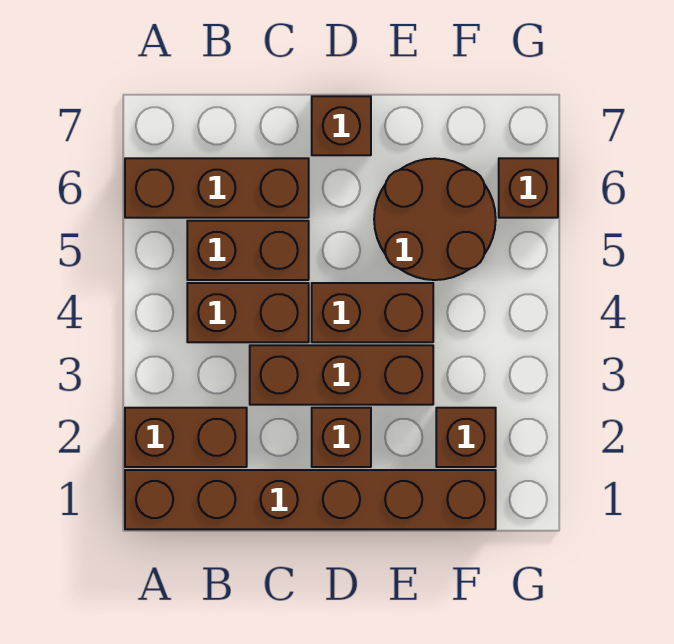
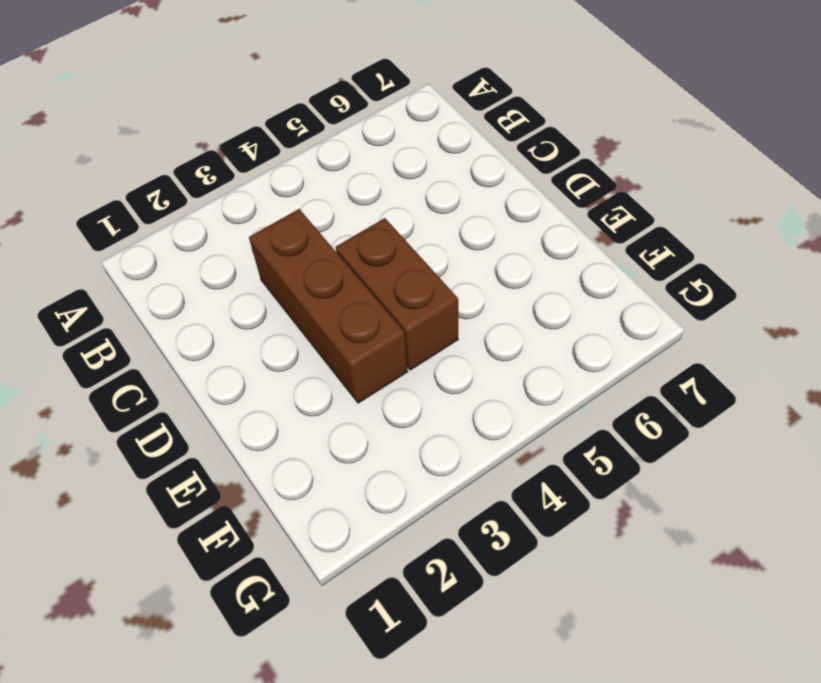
none -> brown 1x6 brick [125,470,496,529]
none -> brown 1x2 brick [125,408,247,467]
none -> brown 1x3 brick [125,158,309,218]

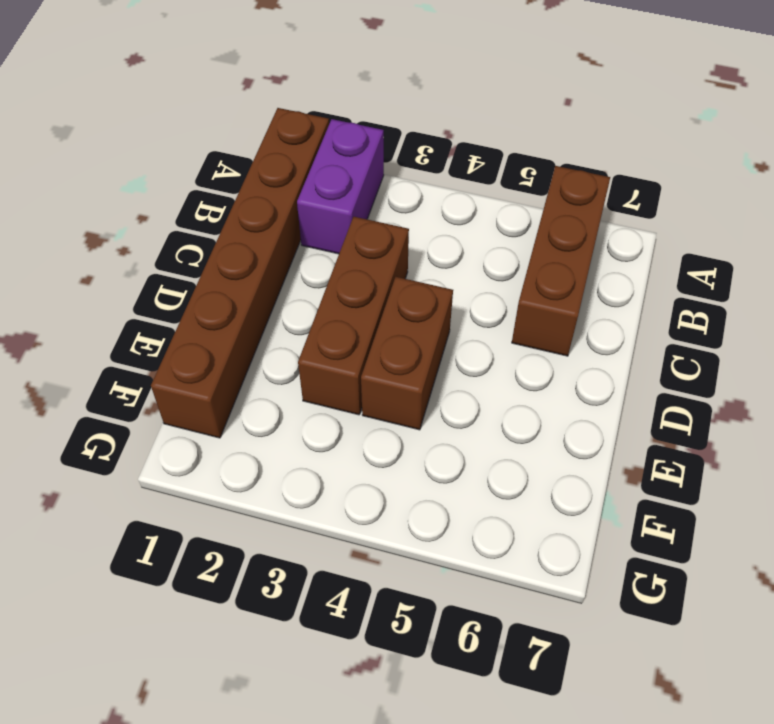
purple 1x2 brick [297,119,384,254] -> brown 1x2 brick [125,408,247,467]
none -> brown 1x2 brick [187,283,309,342]
none -> brown 1x2 brick [187,221,309,280]
none -> brown 1x1 brick [312,408,371,467]

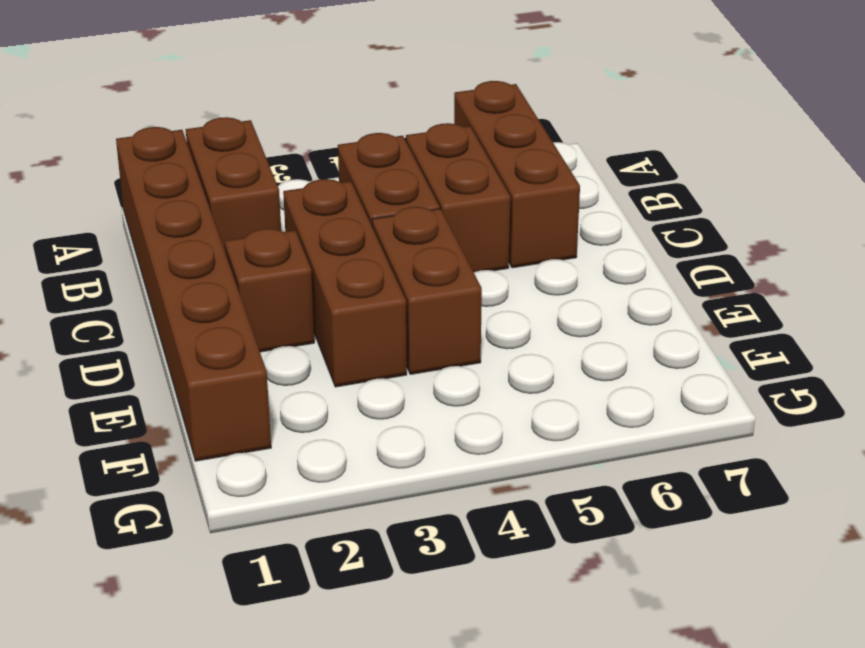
none -> brown 1x1 brick [312,96,371,155]
none -> brown 2x2 round brick [374,158,496,280]
none -> brown 1x1 brick [436,408,496,467]

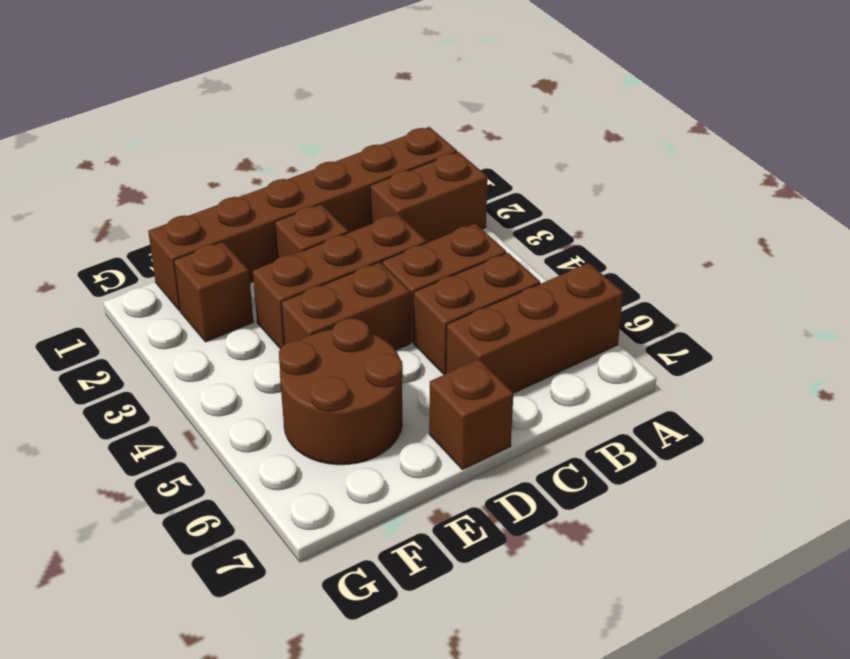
none -> brown 1x1 brick [499,158,558,218]

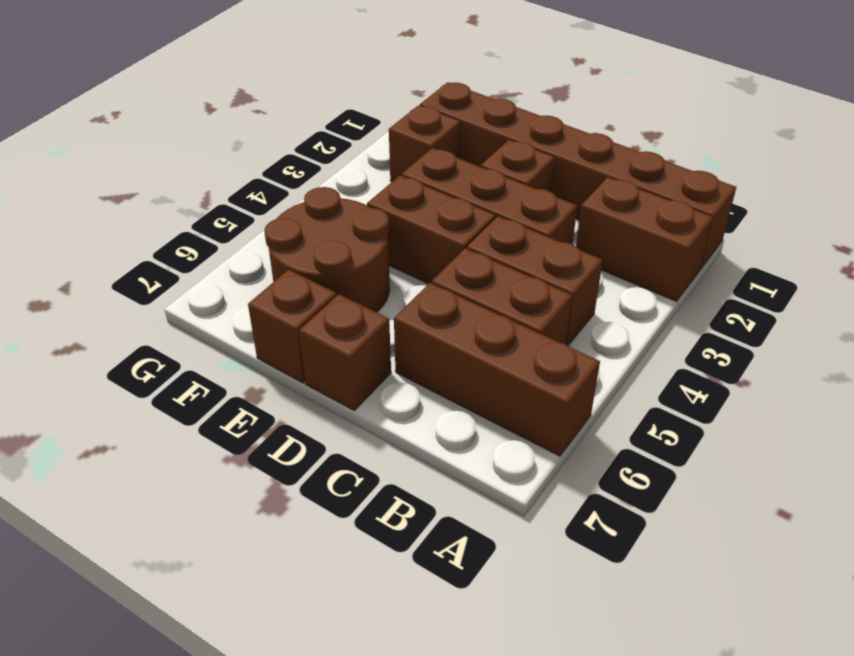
brown 1x1 brick [248,270,337,383] -> brown 1x1 brick moved to [499,158,558,218]

